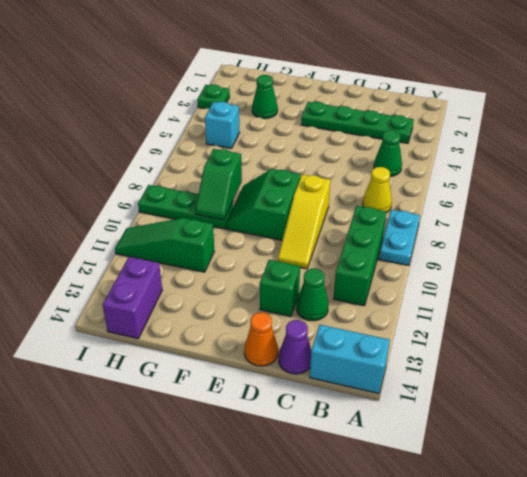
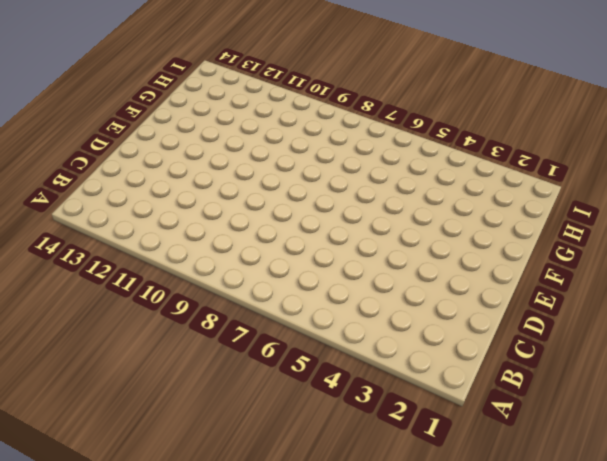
none -> cyan 1x2 plate [379,210,420,265]
none -> cyan 1x2 brick [310,325,390,393]
none -> green 1x4 plate [301,102,414,143]

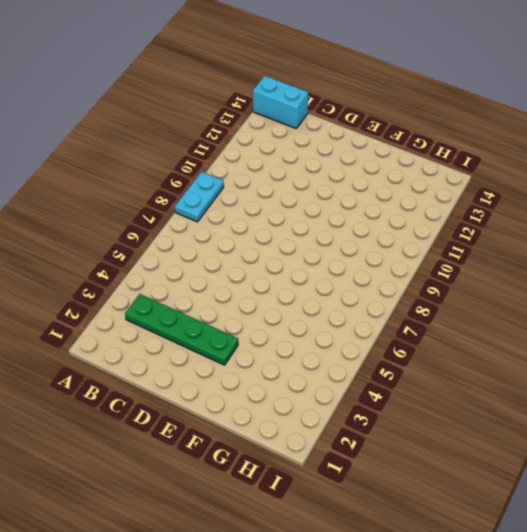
none -> green 1x1 cone [374,130,402,176]
none -> yellow 1x1 cone [363,167,392,213]
none -> green 1x3 brick [334,206,386,306]

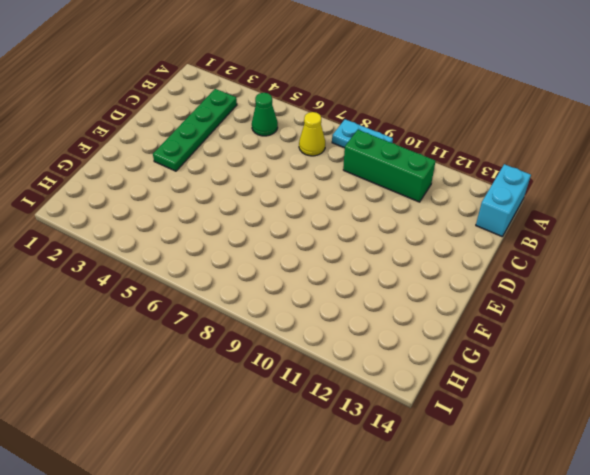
none -> green 1x1 cone [296,269,329,321]
none -> purple 1x1 cone [279,320,311,374]
none -> yellow 1x3 slope [278,174,330,269]

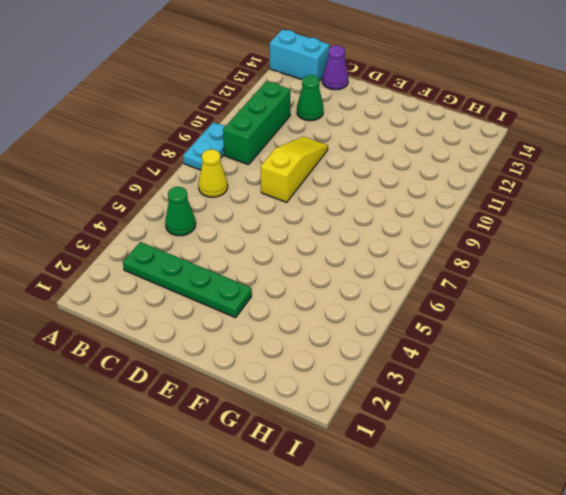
none -> green 1x1 brick [260,260,300,316]
none -> orange 1x1 cone [244,312,278,366]
none -> green 2x2 slope [226,169,300,240]

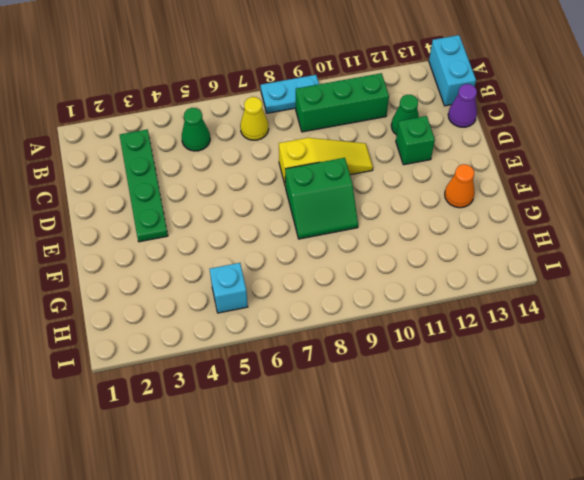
orange 1x1 cone [445,164,475,208] -> orange 1x1 cone moved to [244,312,278,366]
none -> green 1x1 cone [252,75,278,119]
none -> green 1x3 plate [138,185,233,229]
none -> green 1x3 slope [115,218,214,272]

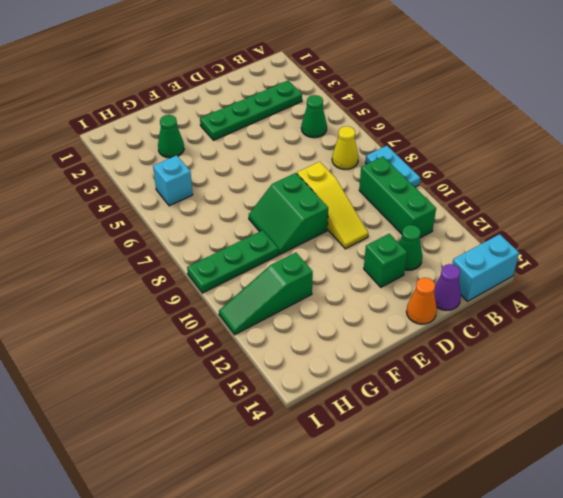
none -> purple 1x2 brick [103,257,162,339]
none -> green 1x1 plate [197,85,230,109]
none -> green 1x2 slope [196,149,242,220]

